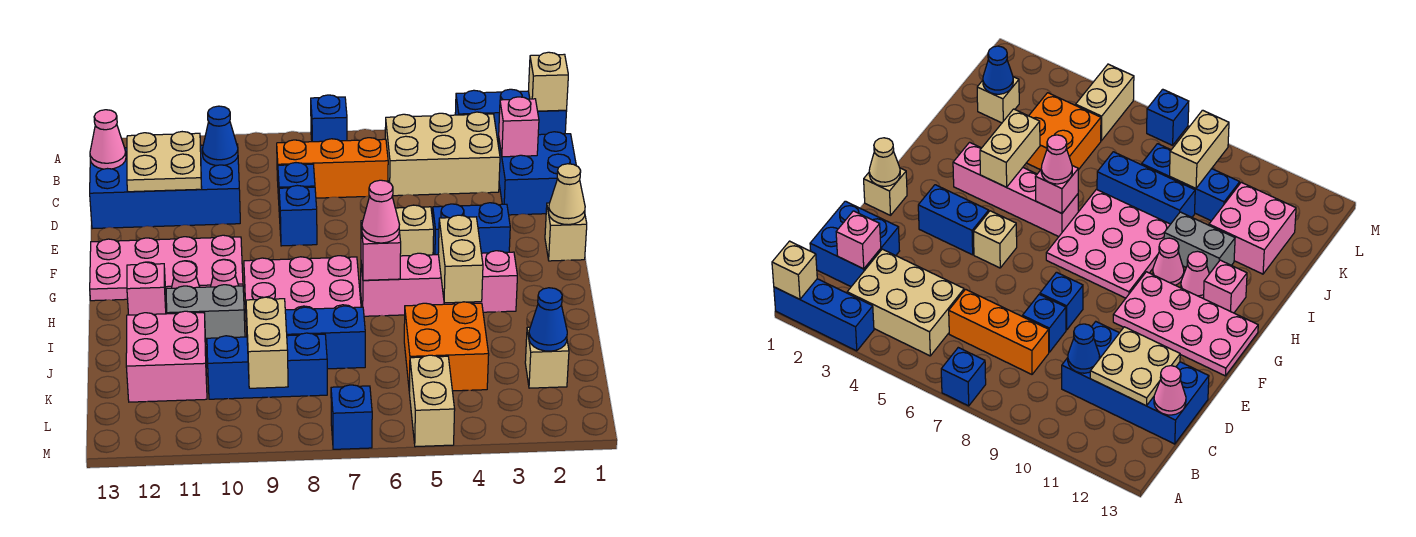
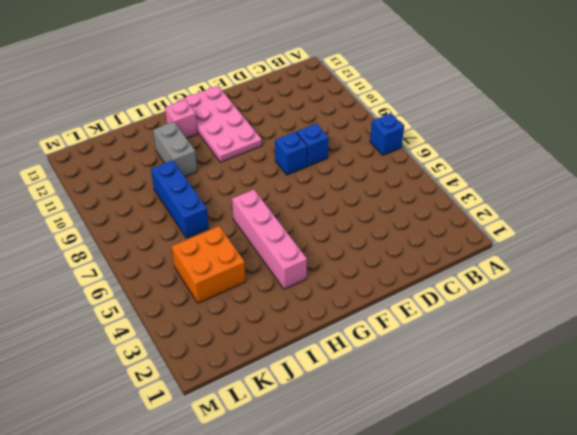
none -> blue 1x3 brick [455,89,567,141]
none -> tan 2x3 brick [385,112,500,196]
none -> blue 2x2 brick [498,132,576,215]
none -> orange 1x3 brick [277,138,388,199]

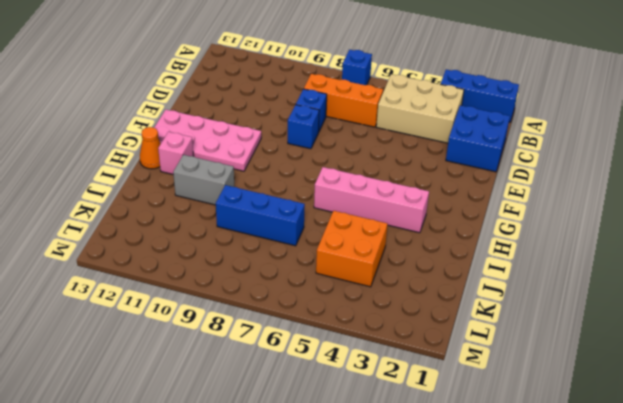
orange 1x1 cone [140,127,161,169] -> none
none -> blue 2x4 brick [90,144,240,229]
none -> tan 1x1 brick [545,203,587,261]
none -> blue 1x2 brick [433,203,510,255]
none -> tan 1x1 brick [395,205,434,256]

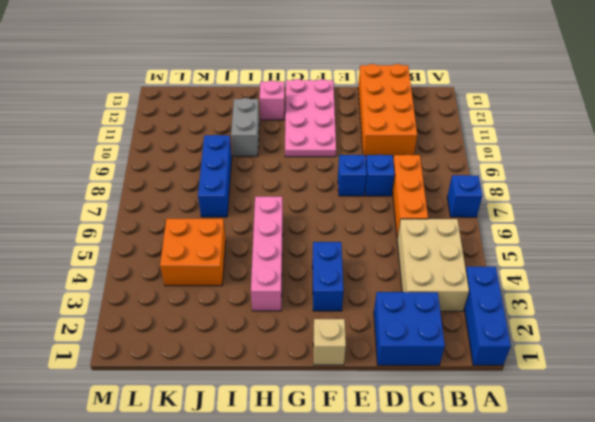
orange 2x4 brick [358,64,417,157] -> blue 2x4 brick [90,144,240,229]
none -> tan 1x1 brick [395,205,434,256]
none -> pink 3x3 plate [244,256,361,330]
none -> pink 1x1 cone [211,260,238,287]
none -> pink 1x1 cone [172,261,199,288]

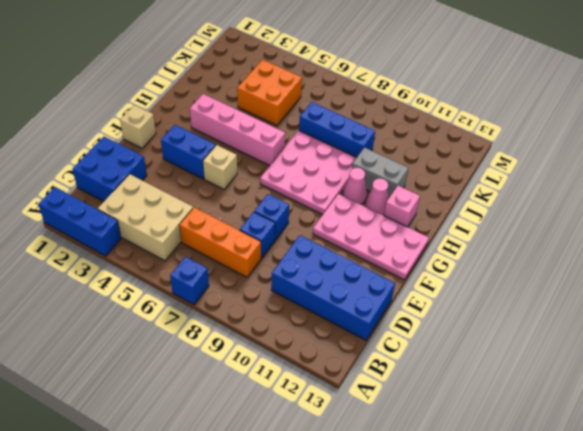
none -> pink 2x2 brick [126,311,207,402]
none -> tan 1x1 brick [525,327,569,388]
none -> blue 1x3 brick [207,333,327,399]
none -> tan 1x2 brick [409,355,455,447]

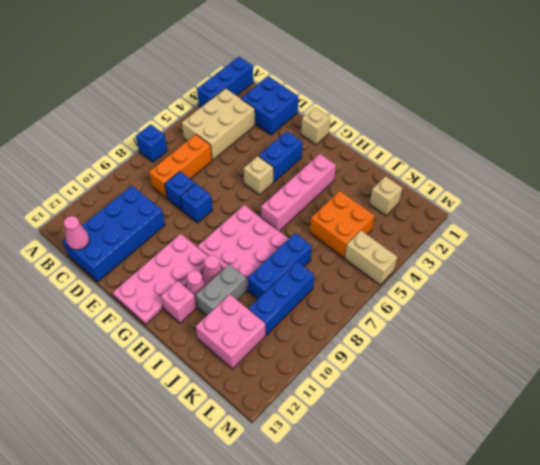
none -> blue 1x1 brick [331,385,372,449]
none -> tan 1x1 brick [528,52,568,111]
none -> pink 1x1 brick [499,97,539,157]
none -> blue 1x1 cone [202,106,238,165]

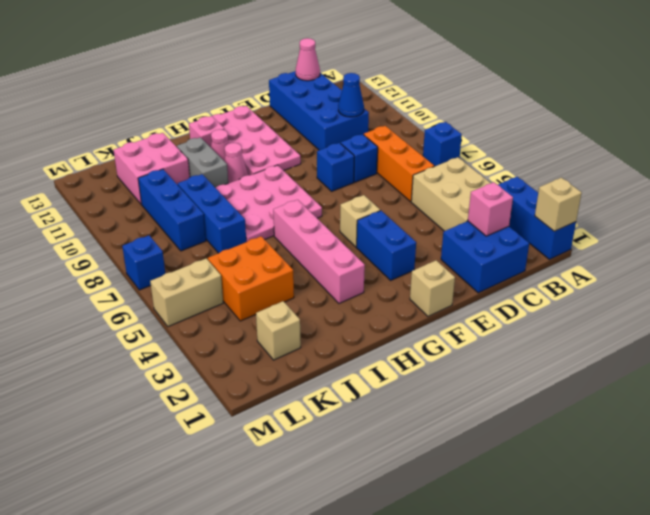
none -> tan 2x2 plate [127,132,202,192]
none -> tan 1x1 cone [549,164,585,225]
none -> tan 1x2 brick [438,215,483,303]
none -> pink 1x1 brick [361,221,401,280]

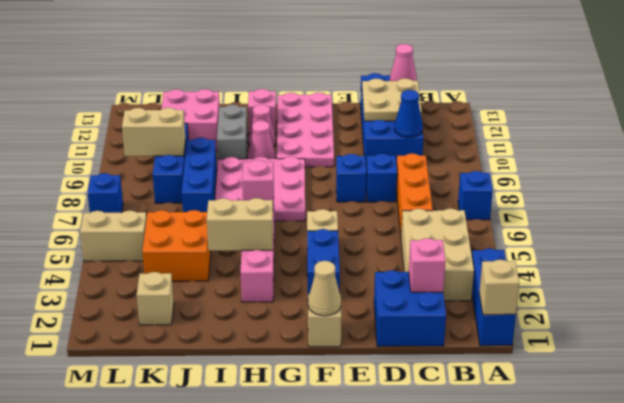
none -> blue 1x1 cone [529,288,567,351]
none -> pink 1x1 cone [362,180,400,243]

